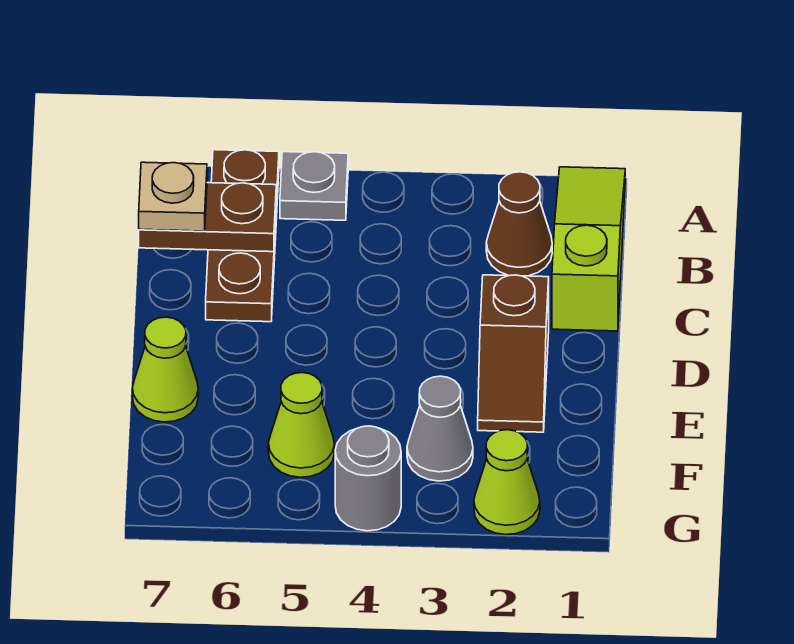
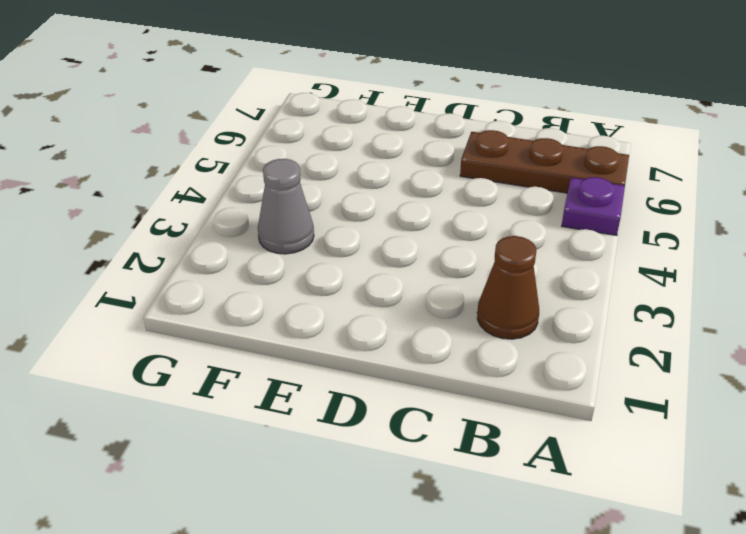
purple 1x1 plate [562,177,625,236] -> grey 1x1 plate [280,152,348,220]
none -> lime 1x3 slope [552,167,625,331]
none -> brown 1x2 slope [478,275,549,432]
none -> lime 1x1 cone [132,317,198,422]

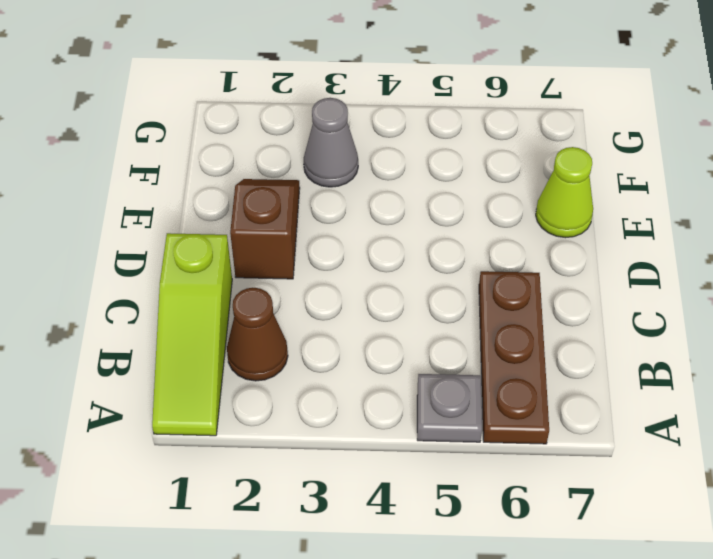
none -> lime 1x1 cone [268,373,334,477]
none -> lime 1x1 cone [474,430,540,535]
none -> grey 1x1 round brick [335,426,401,531]

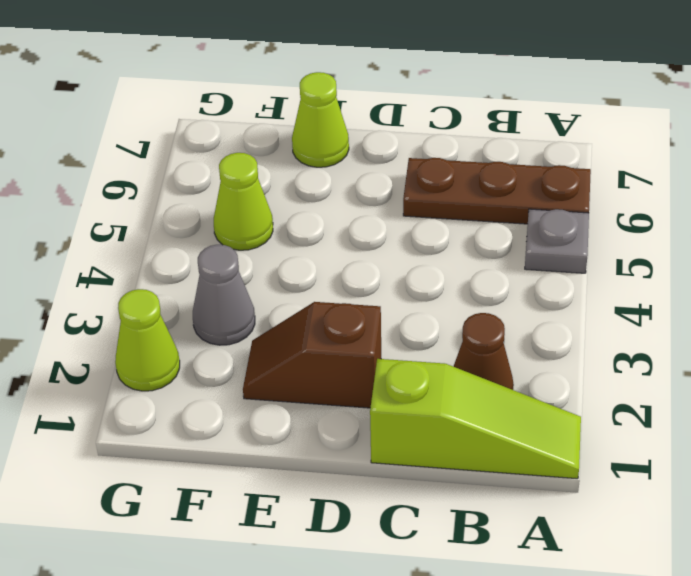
none -> grey 1x1 round brick [335,426,401,531]
none -> brown 1x2 plate [139,183,276,252]
none -> tan 1x1 plate [139,162,207,231]

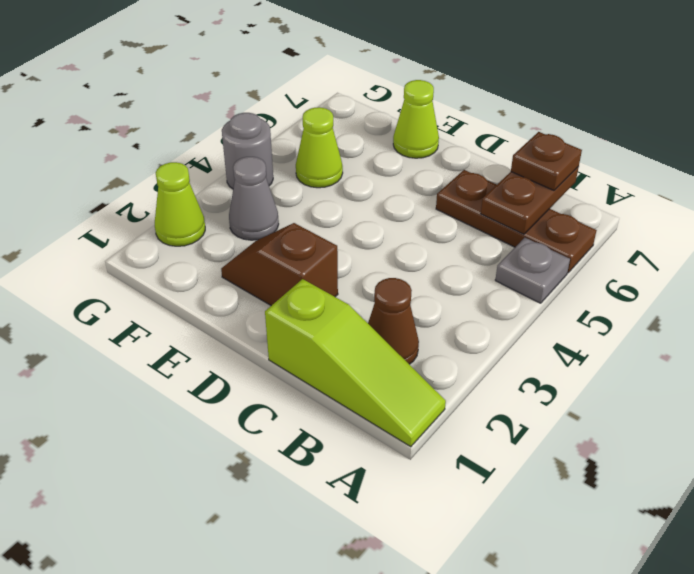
brown 1x1 plate [511,132,582,190] -> tan 1x1 plate [139,162,207,231]

